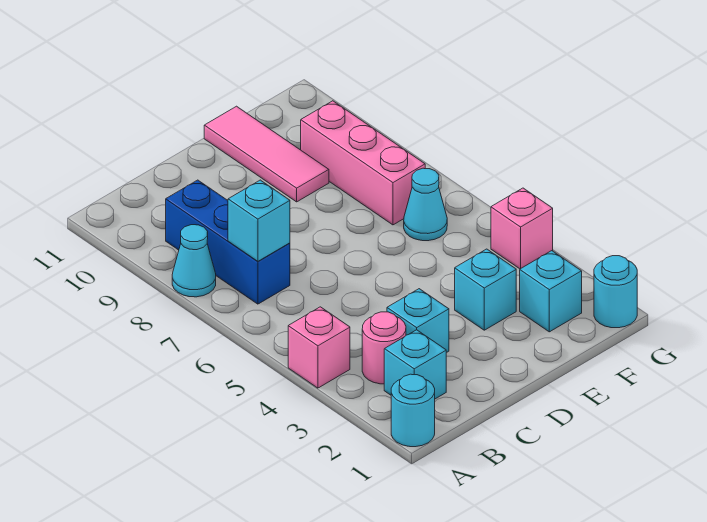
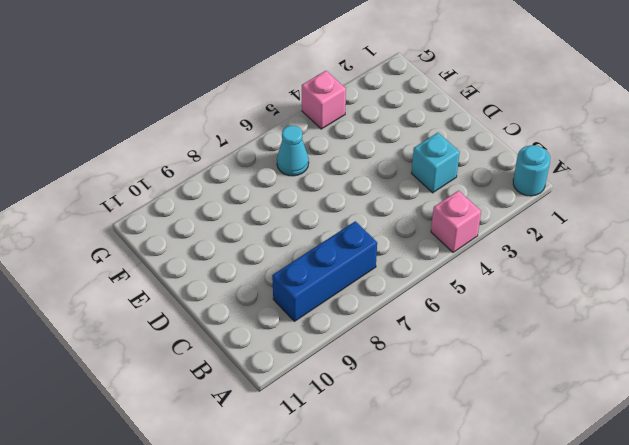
none -> cyan 1x1 cone [172,225,216,297]
none -> cyan 1x1 brick [384,330,446,399]
none -> pink 1x1 round brick [362,312,406,384]

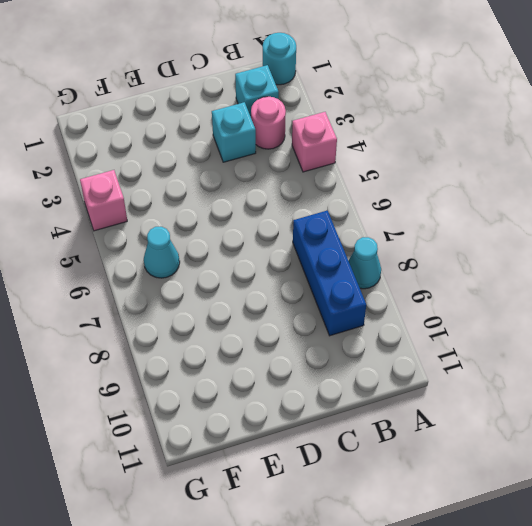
none -> cyan 1x1 brick [455,249,516,330]
none -> pink 1x3 tile [204,106,329,202]
none -> cyan 1x1 brick [520,251,582,332]

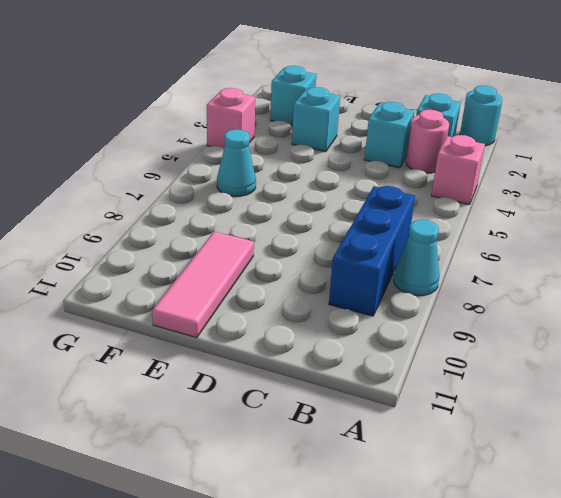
none -> pink 1x3 brick [301,101,425,225]
none -> cyan 1x1 round brick [594,256,637,328]
none -> cyan 1x1 brick [228,180,290,261]

